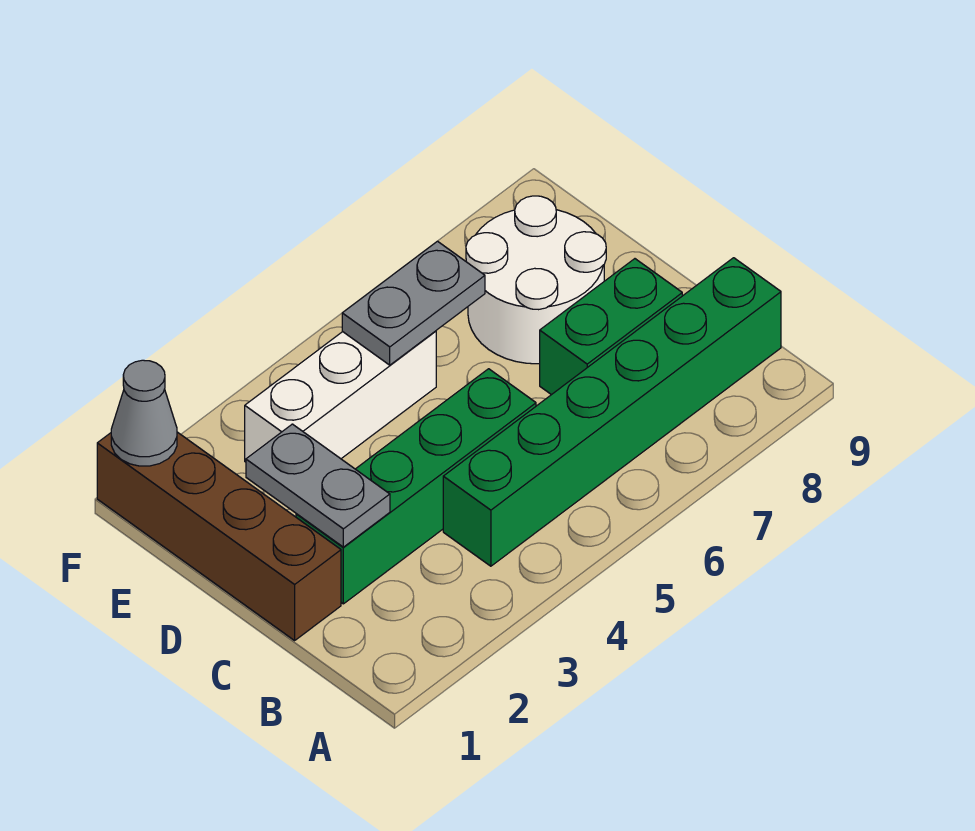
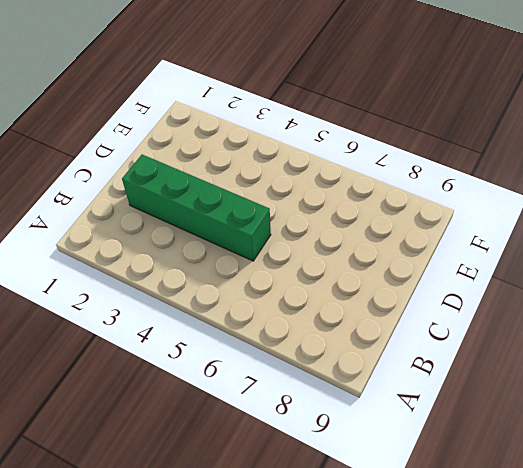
none -> green 1x6 brick [443,258,781,566]
none -> brown 1x4 brick [97,432,341,640]

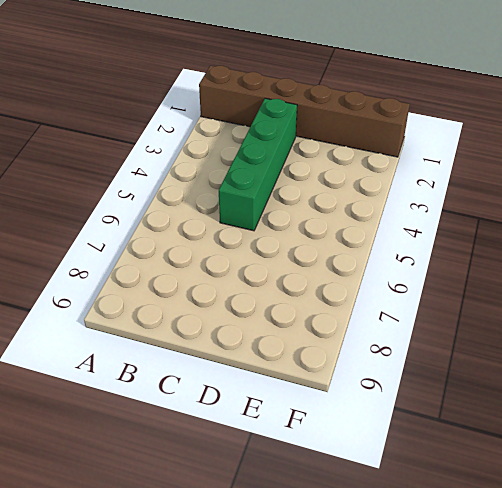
brown 1x6 brick [199,66,410,157] -> brown 1x4 brick [97,432,341,640]
none -> green 1x6 brick [443,258,781,566]
none -> green 1x2 brick [540,259,682,395]

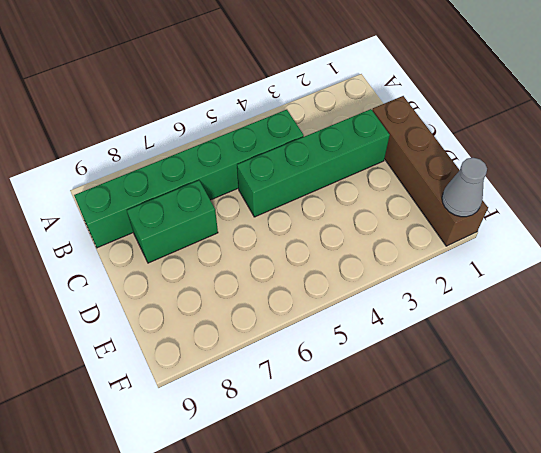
none -> white 2x2 round brick [466,196,606,364]
none -> white 1x3 brick [245,331,436,462]

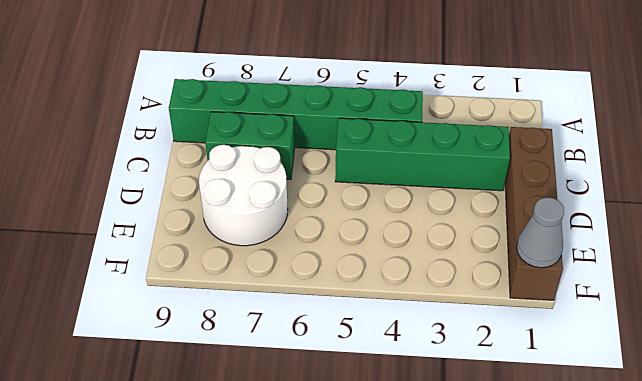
none -> white 1x3 brick [245,331,436,462]
none -> grey 1x2 plate [246,424,390,547]

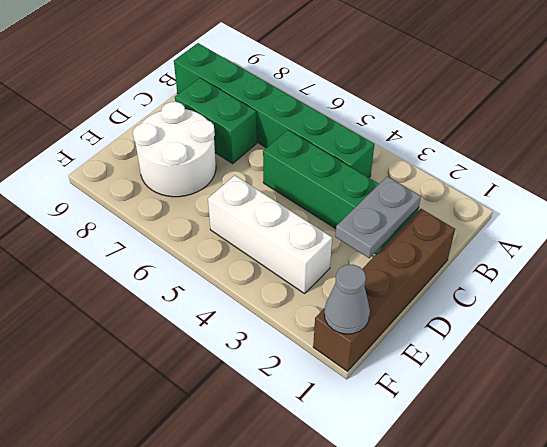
none -> grey 1x2 plate [342,241,485,365]

